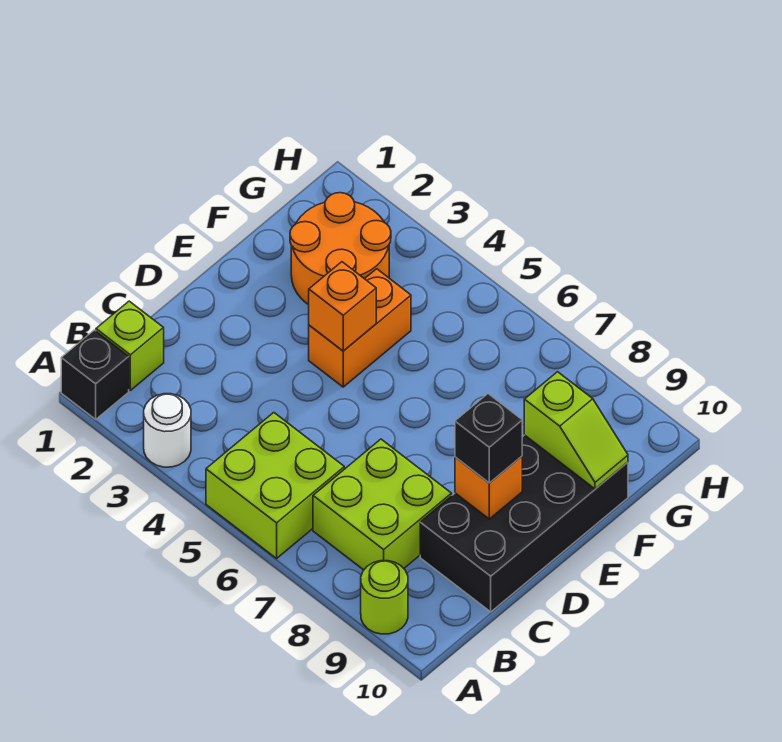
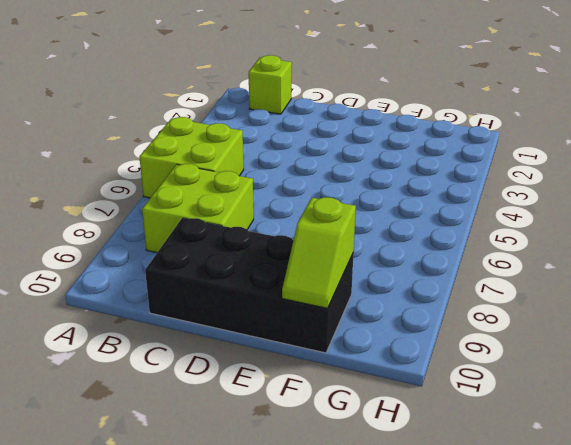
none -> black 1x1 brick [61,330,129,419]
none -> white 1x1 round brick [144,394,191,467]
none -> lime 1x1 round brick [361,561,408,634]

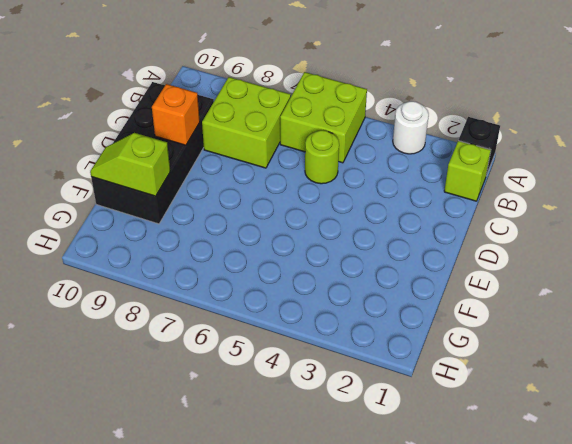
lime 1x1 round brick [305,130,339,184] -> lime 1x1 round brick moved to [361,561,408,634]
none -> orange 1x2 brick [309,269,411,387]
none -> orange 2x2 round brick [290,193,391,305]
none -> orange 1x1 brick [309,262,376,351]

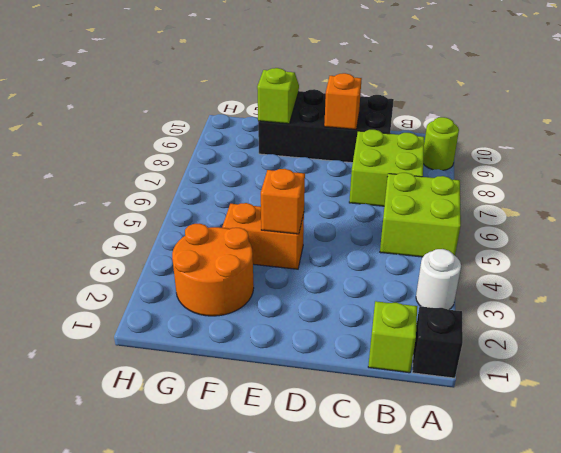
none -> black 1x1 brick [455,394,522,483]

